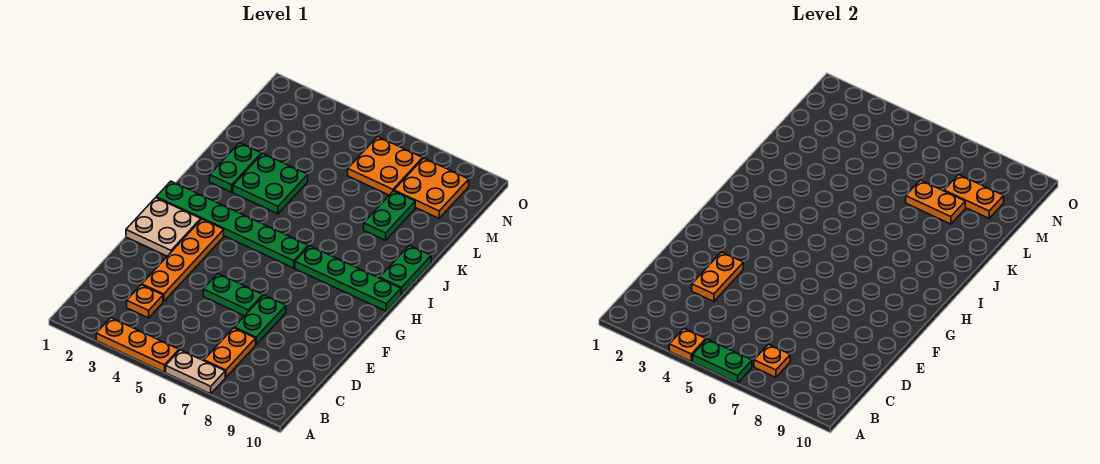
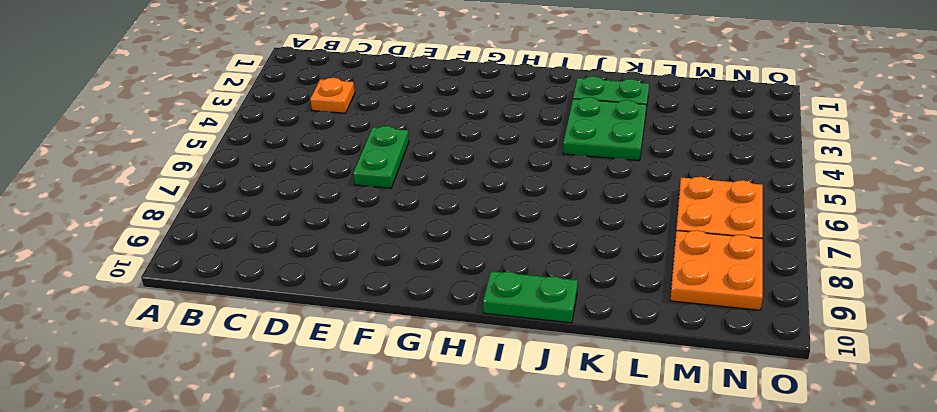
none -> orange 1x3 plate [96,318,179,372]
none -> tan 1x2 plate [166,350,225,394]
none -> orange 1x2 plate [204,328,256,377]

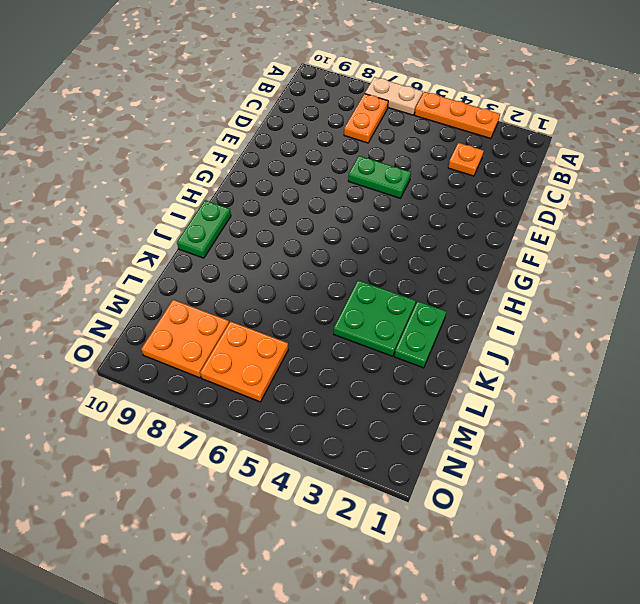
none -> orange 1x4 plate [142,219,224,302]
none -> green 1x2 plate [234,295,286,344]
none -> tan 2x2 plate [126,198,201,256]

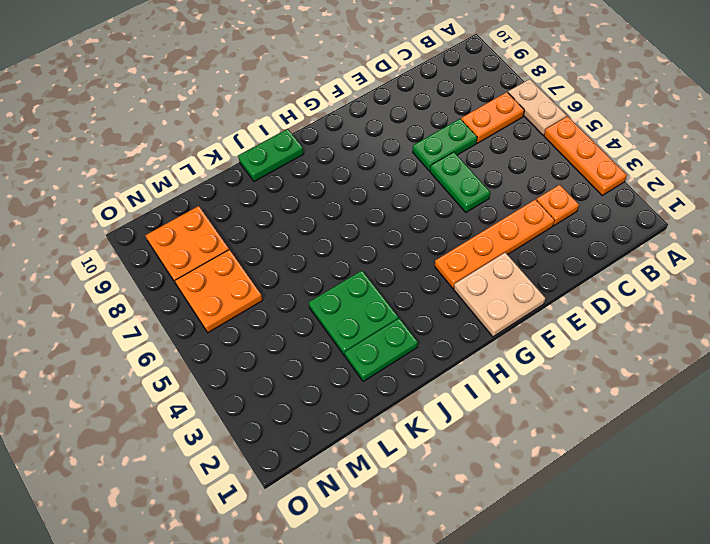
none -> green 1x6 plate [156,181,308,268]
none -> green 1x4 plate [295,246,401,311]
none -> green 1x2 plate [364,191,415,240]

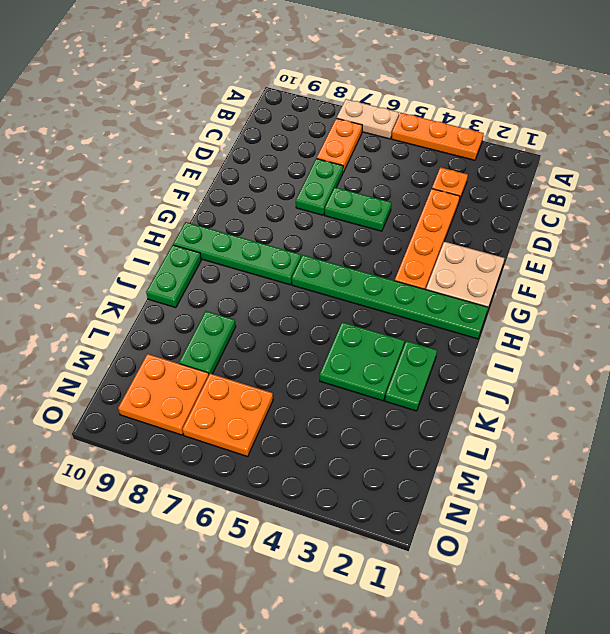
none -> orange 1x1 plate [669,329,706,361]
none -> green 1x2 plate [693,339,752,383]
none -> orange 1x1 plate [754,344,790,377]

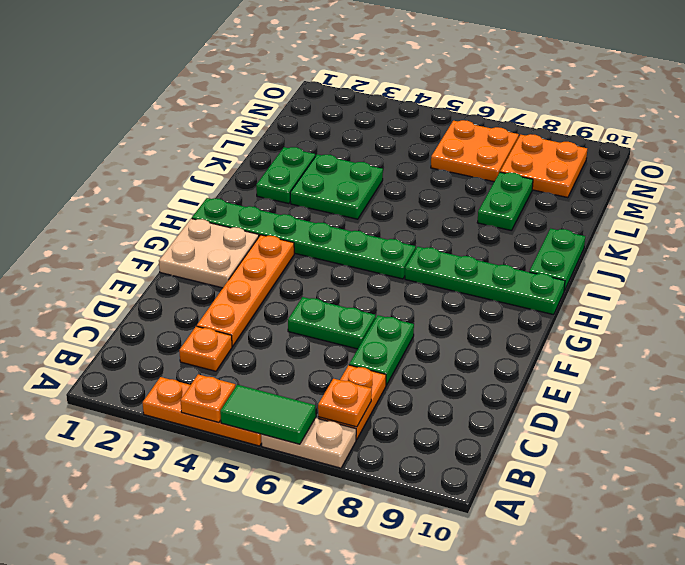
green 1x2 tile [220,385,316,444] -> green 1x2 plate [693,339,752,383]
none -> orange 1x2 plate [692,252,743,302]
none -> orange 1x2 plate [906,180,965,224]
none -> orange 1x2 plate [944,175,1004,218]

